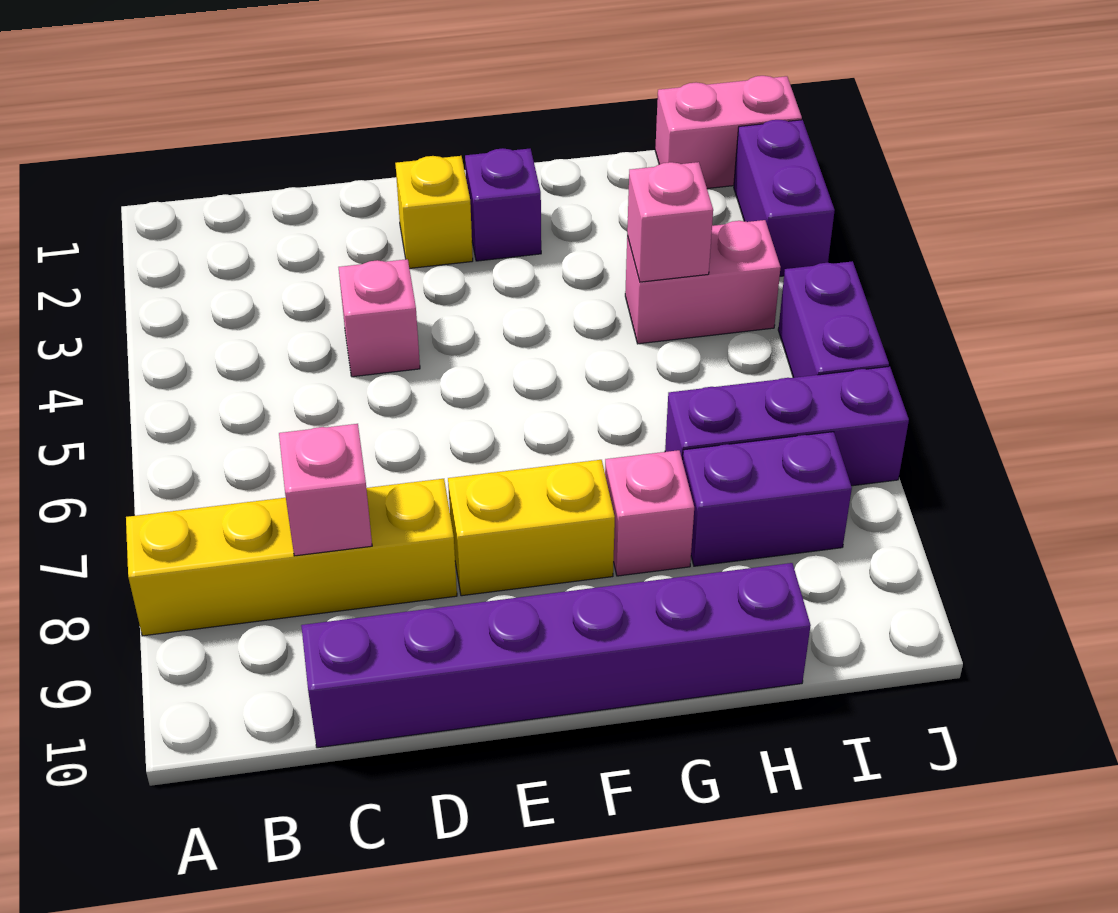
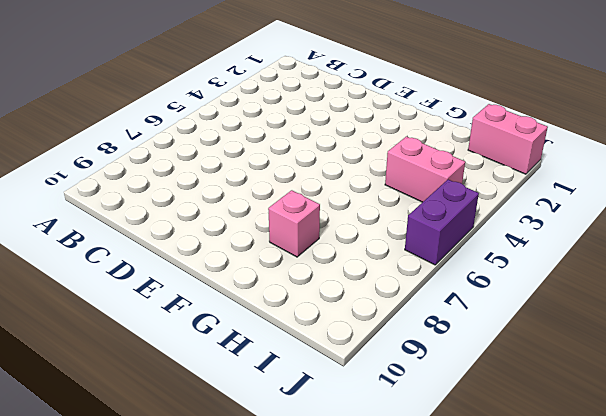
none -> yellow 1x4 brick [126,479,457,636]
none -> purple 1x6 brick [301,563,811,748]
none -> pink 1x1 brick [339,259,420,377]

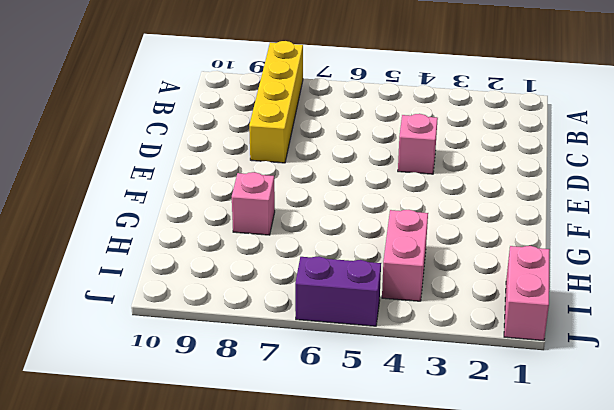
none -> purple 1x6 brick [301,563,811,748]
none -> yellow 1x1 brick [395,156,473,268]
none -> yellow 1x2 brick [448,460,615,596]

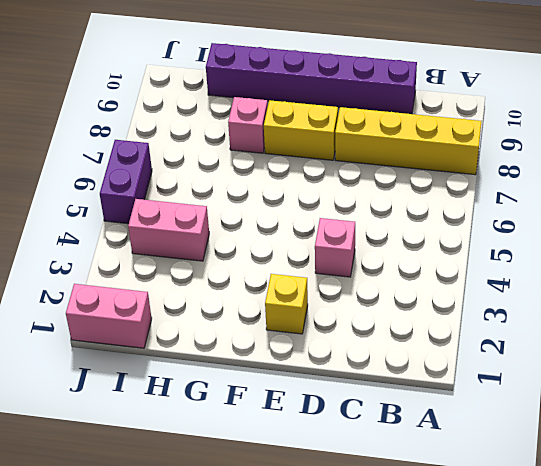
none -> purple 1x1 brick [465,148,541,261]
none -> purple 1x3 brick [665,366,909,486]
none -> purple 1x2 brick [683,432,852,566]

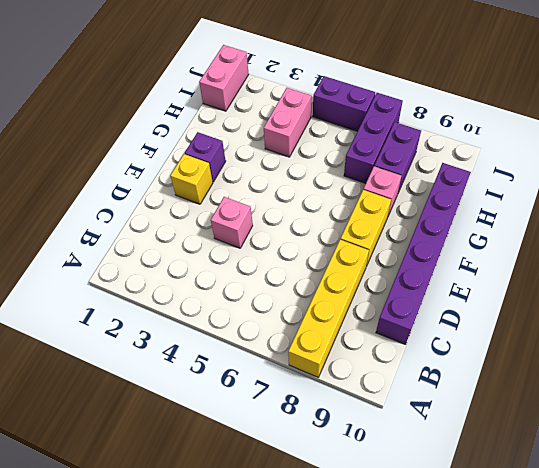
none -> purple 1x2 brick [734,120,835,276]
none -> pink 1x1 brick [279,424,372,556]
none -> pink 1x1 brick [627,162,713,282]

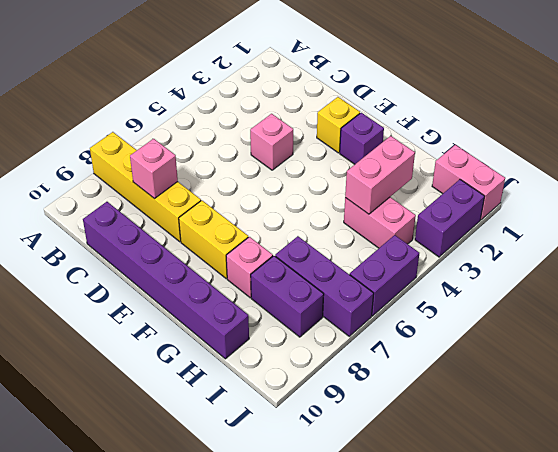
pink 1x2 brick [345,136,415,214] -> pink 1x1 brick [627,162,713,282]

